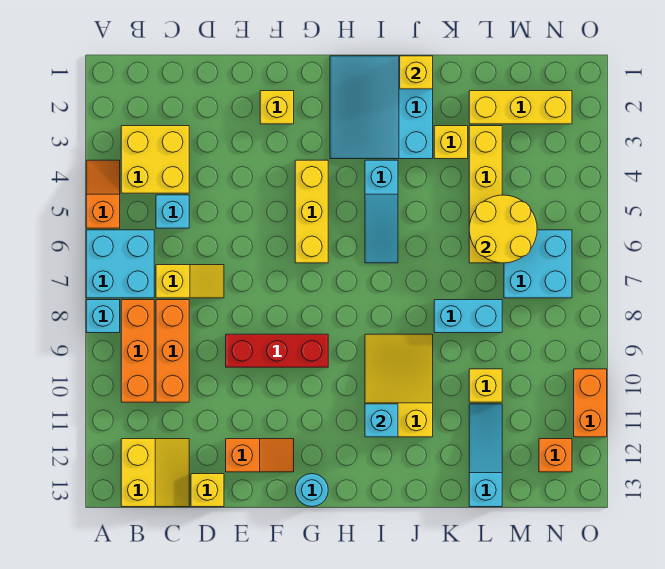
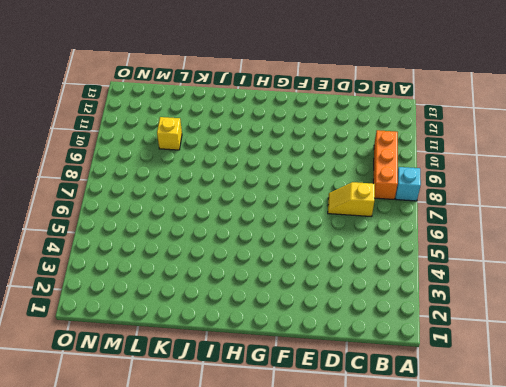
none -> orange 1x2 slope [86,160,120,228]
none -> cyan 2x2 brick [86,230,154,298]
none -> yellow 2x2 brick [121,126,189,193]
none -> yellow 2x2 slope [121,439,189,507]

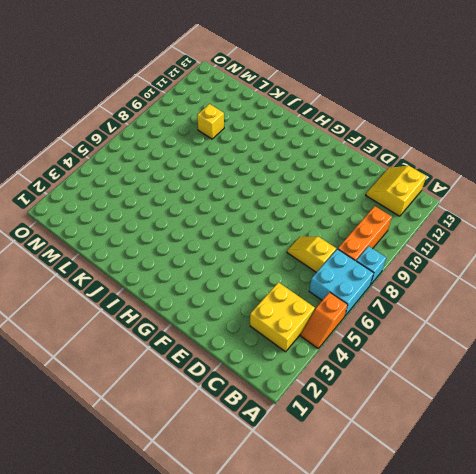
none -> cyan 1x1 brick [156,195,189,228]
none -> orange 1x3 brick [156,300,189,402]
none -> yellow 1x1 brick [191,474,224,507]
none -> red 1x3 brick [226,334,328,367]

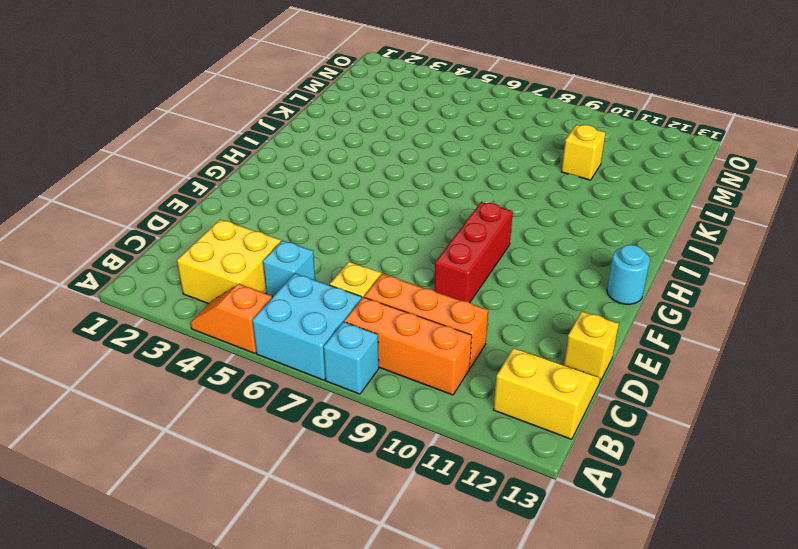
none -> orange 1x2 slope [226,439,294,472]
none -> yellow 1x1 brick [260,91,294,124]
none -> yellow 1x3 brick [295,160,328,263]
none -> cyan 3x3 slope [330,56,433,159]

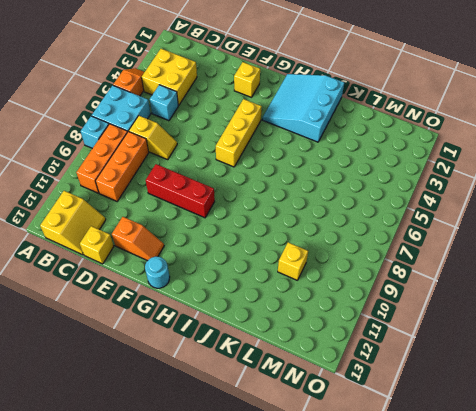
none -> cyan 1x3 slope [365,160,398,263]
none -> yellow 2x3 slope [365,334,433,437]
none -> yellow 1x1 brick [434,126,468,159]
none -> cyan 1x2 brick [434,300,502,333]

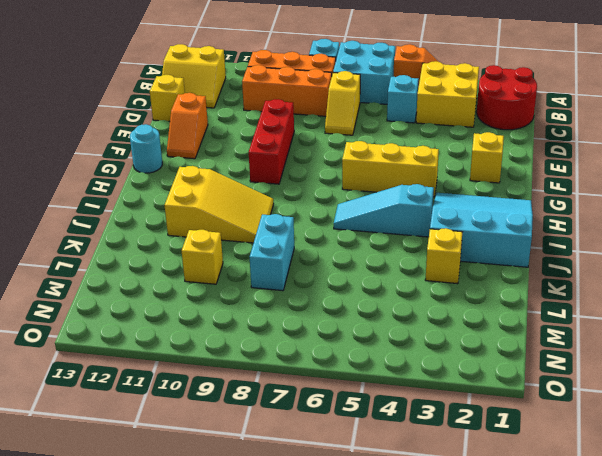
red 2x2 round brick [477,65,537,130] -> none
none -> yellow 1x3 brick [469,91,572,124]
none -> yellow 1x4 brick [469,126,502,263]
none -> cyan 1x3 slope [469,404,502,507]
none -> cyan 2x2 brick [504,230,572,298]

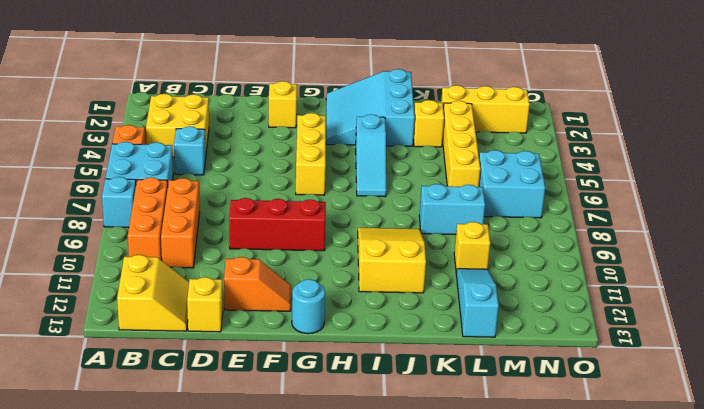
none -> yellow 1x2 slope [156,265,224,298]
none -> orange 1x1 brick [539,439,572,472]
none -> orange 1x2 brick [574,369,607,437]
none -> cyan 1x1 brick [365,404,398,437]

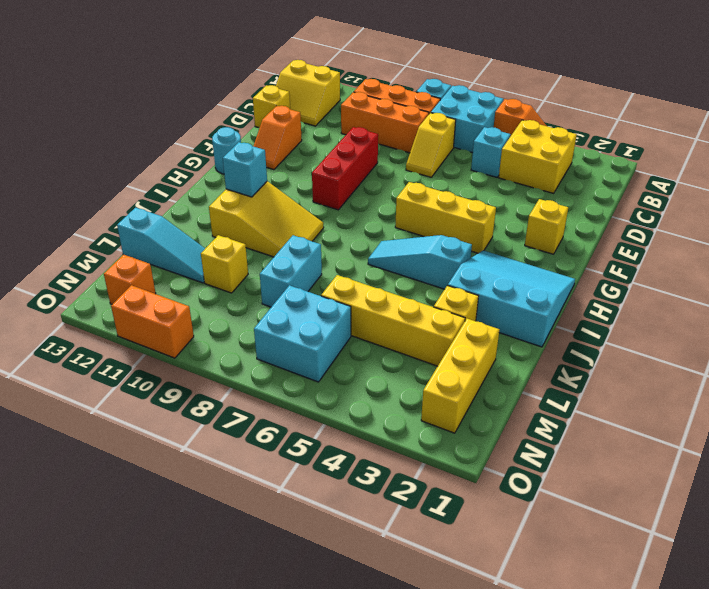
none -> yellow 1x1 brick [400,56,433,89]
none -> yellow 2x2 round brick [469,195,537,263]

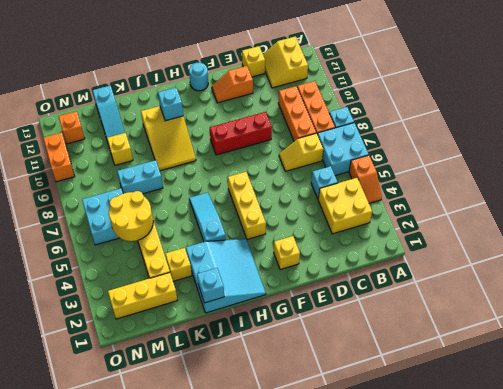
cyan 1x1 brick [197,268,224,303] -> yellow 1x1 brick [400,56,433,89]

